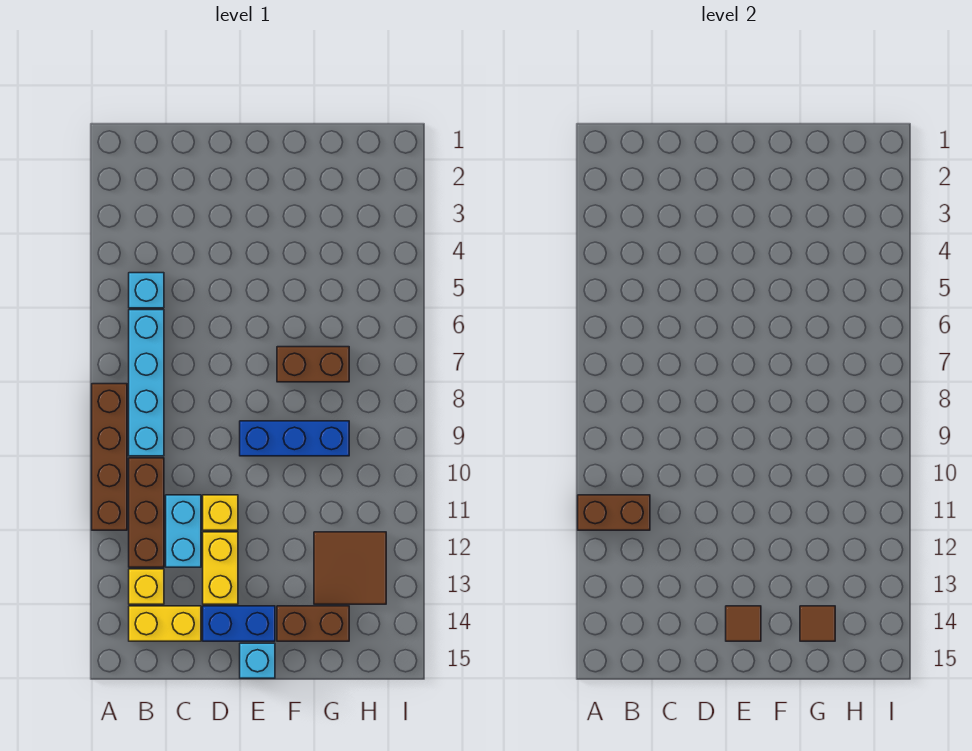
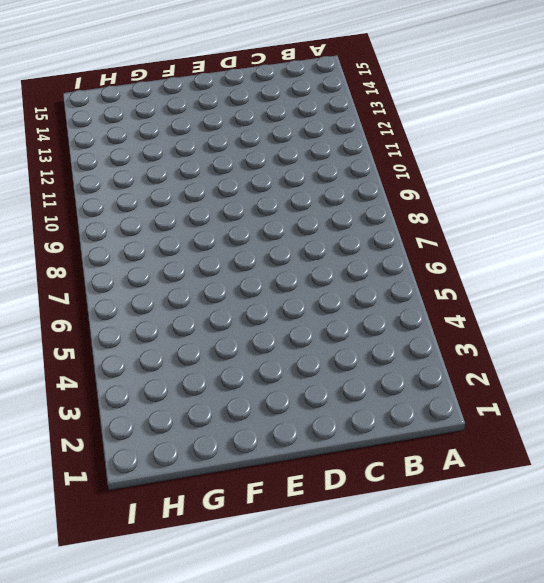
none -> brown 1x4 brick [92,384,127,530]
none -> cyan 1x1 brick [129,273,164,308]
none -> cyan 1x4 brick [129,310,164,456]

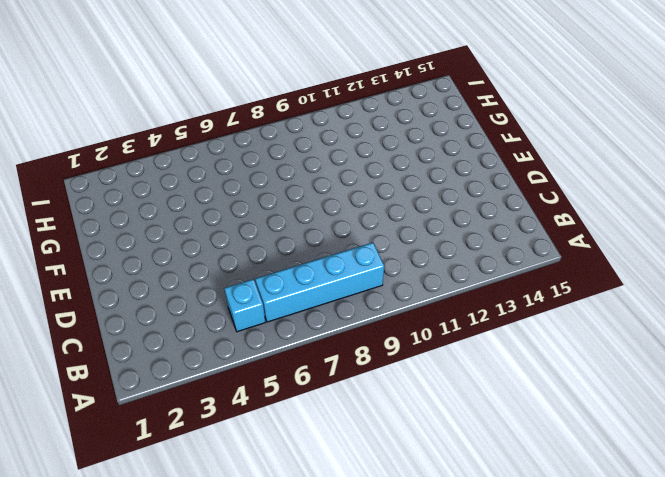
none -> brown 1x4 brick [92,384,127,530]
none -> brown 1x3 brick [129,458,164,567]
none -> yellow 1x1 brick [129,569,164,604]

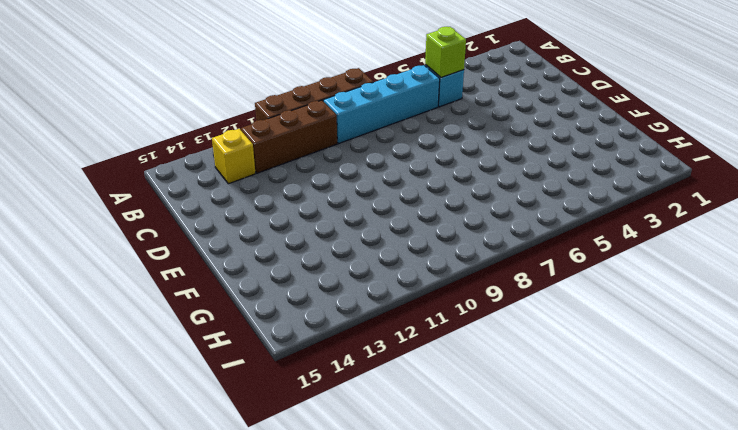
lime 1x1 brick [425,27,466,78] -> none
none -> yellow 1x2 brick [129,606,201,641]
none -> cyan 1x2 brick [166,495,201,567]
none -> yellow 1x1 brick [203,495,238,530]

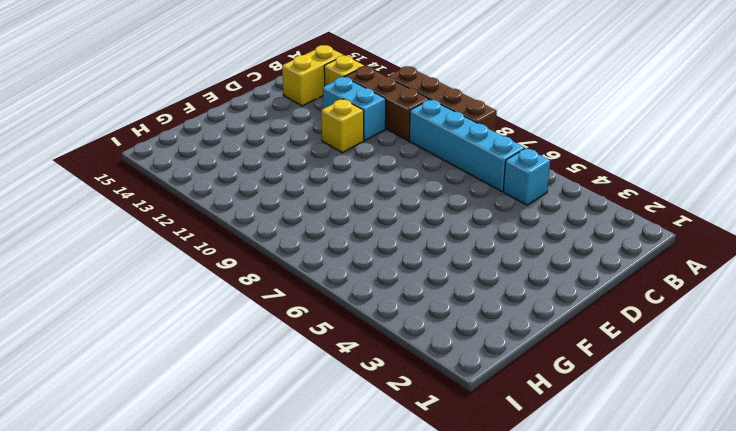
none -> yellow 1x2 brick [203,532,238,604]
none -> blue 1x2 brick [203,606,275,641]
none -> blue 1x3 brick [240,421,349,456]

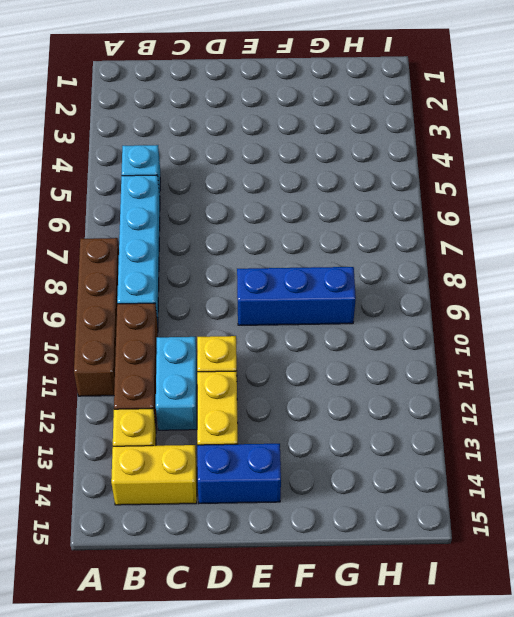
none -> cyan 1x1 brick [240,643,275,678]
none -> brown 1x2 brick [277,347,349,382]
none -> brown 1x2 brick [277,606,349,641]

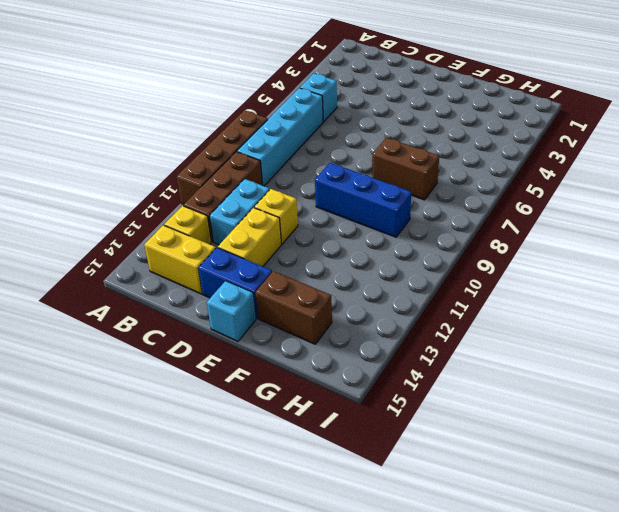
none -> brown 2x2 tile [314,532,386,604]
none -> brown 1x2 brick [578,495,650,530]
none -> brown 1x1 tile [726,606,761,641]

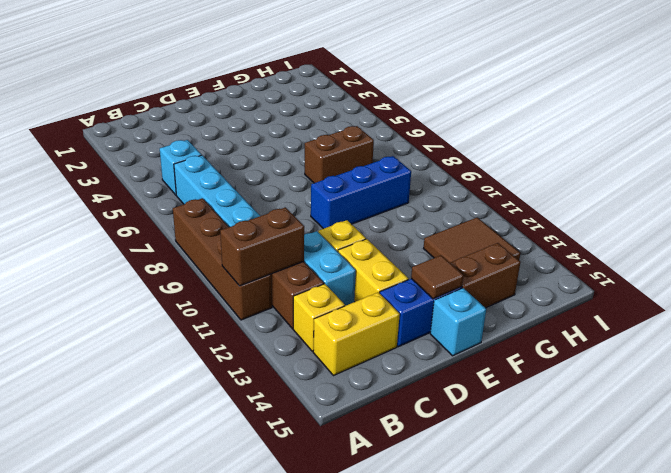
none -> brown 1x1 tile [800,606,835,641]

